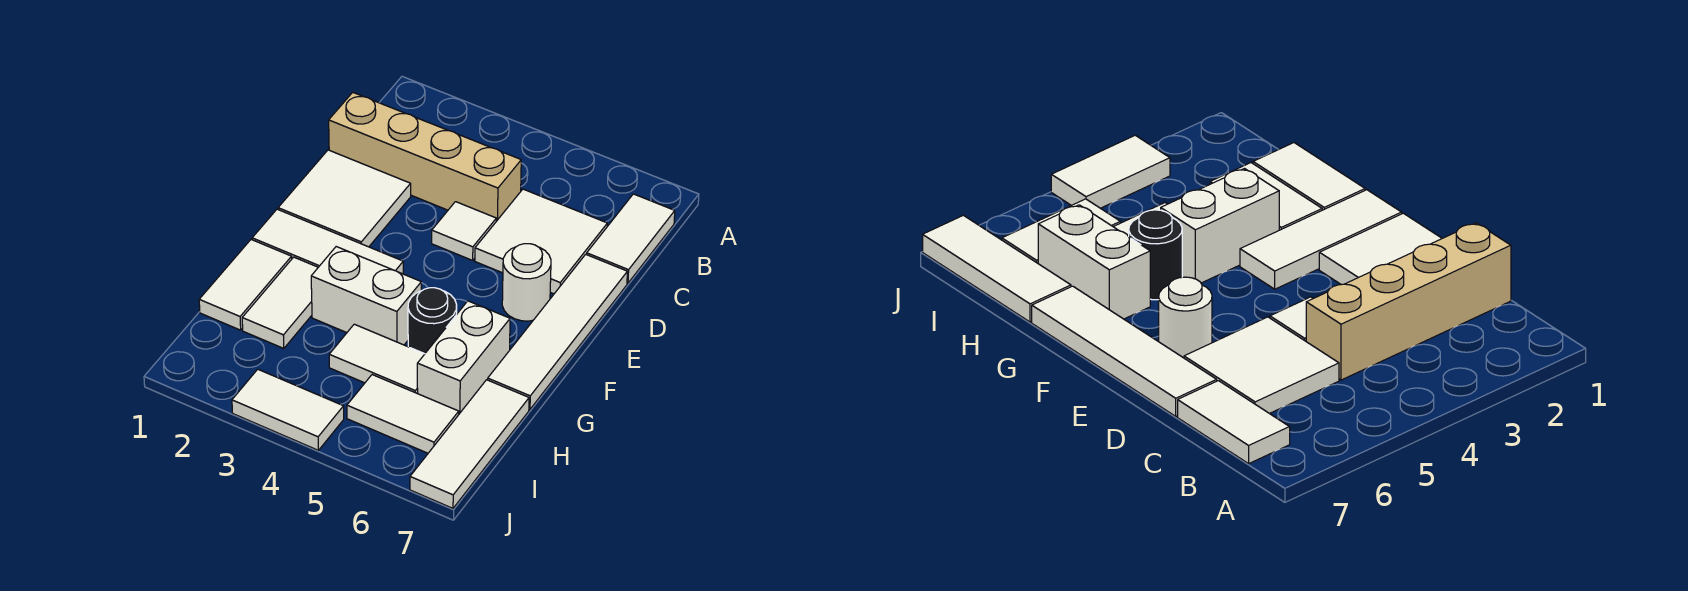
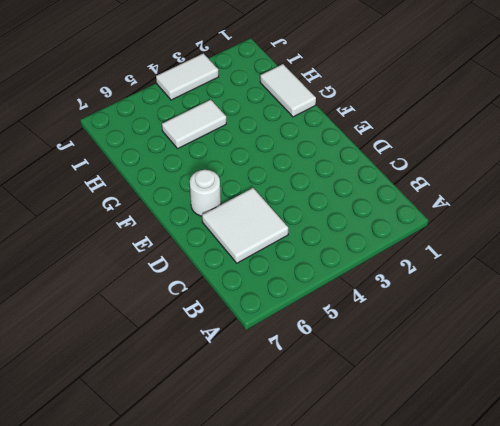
none -> white 1x2 tile [587,194,675,283]
none -> tan 1x4 brick [329,92,521,221]
none -> white 2x2 tile [278,150,411,247]

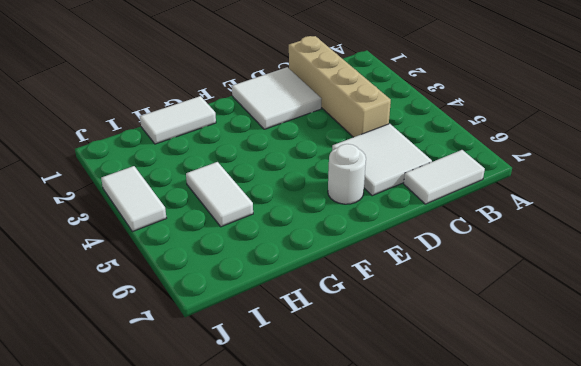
none -> white 1x1 tile [432,202,496,260]
none -> white 1x4 tile [488,254,627,409]
none -> white 1x3 tile [252,209,403,274]

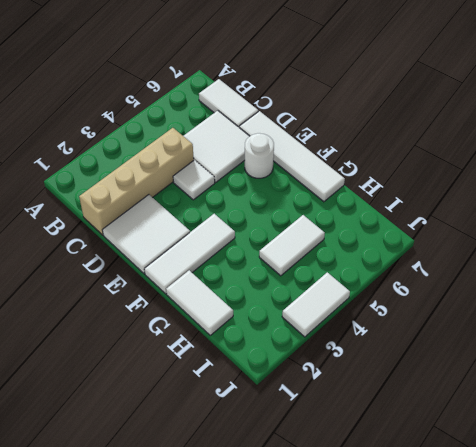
none -> white 1x2 tile [242,257,318,348]
none -> white 1x2 brick [311,247,421,345]
none -> black 1x1 round brick [408,288,457,354]

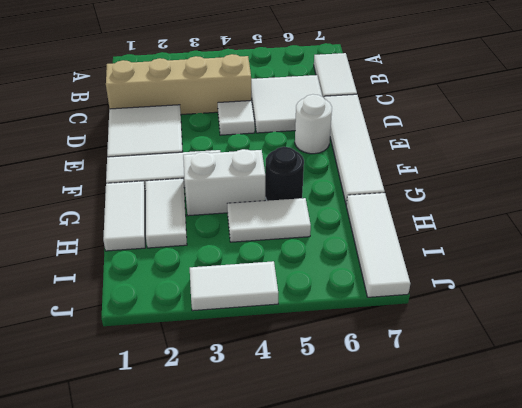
none -> white 1x2 brick [417,301,510,414]
none -> white 1x2 tile [347,375,459,453]

